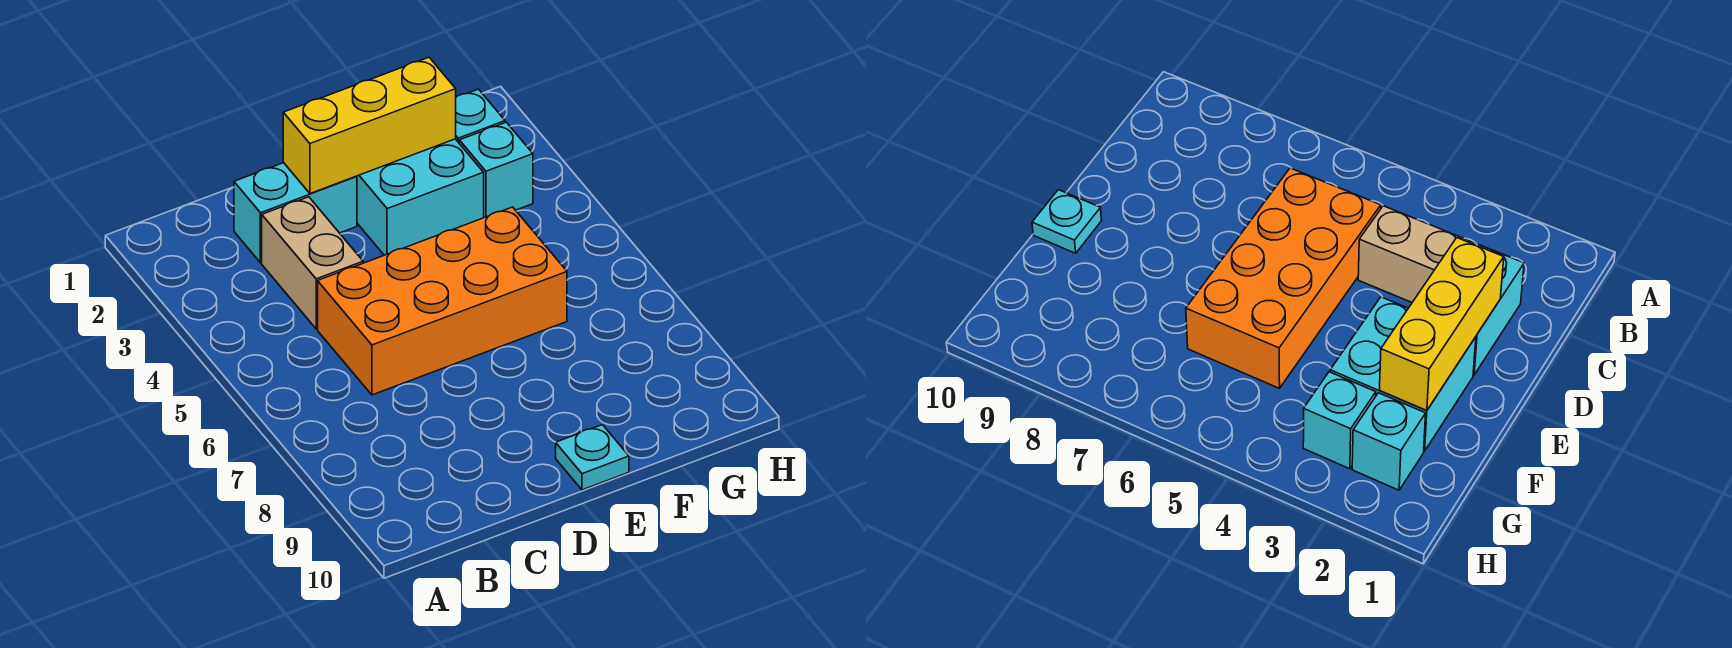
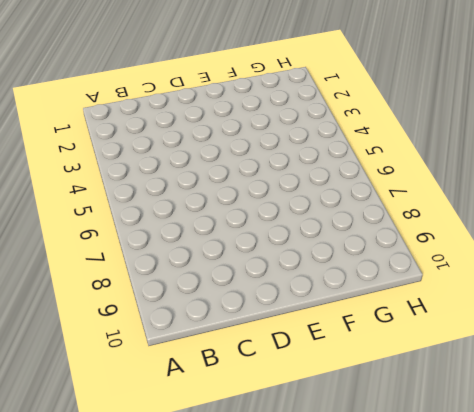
none -> cyan 1x2 brick [234,163,357,263]
none -> tan 1x2 brick [262,197,363,329]

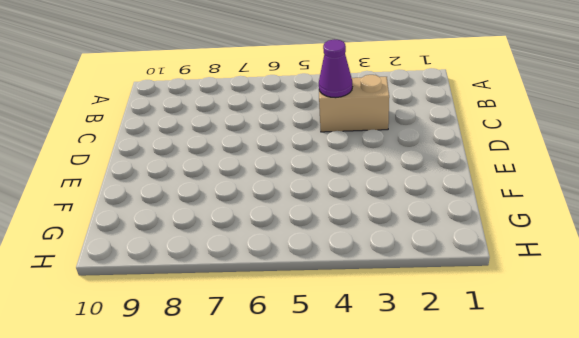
purple 1x1 cone [319,39,352,98] -> none
none -> cyan 1x2 brick [234,163,357,263]
none -> orange 2x4 brick [318,207,567,395]

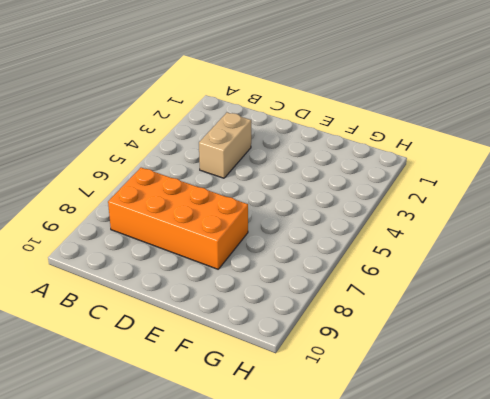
orange 2x4 brick [108,168,248,269] -> orange 2x4 brick moved to [318,207,567,395]
none -> cyan 1x2 brick [234,163,357,263]
none -> cyan 2x2 brick [357,139,484,255]

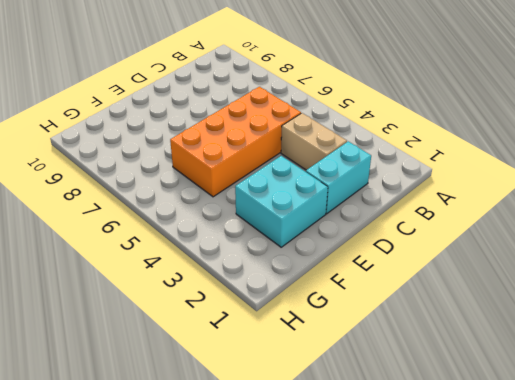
none -> cyan 1x1 plate [556,425,629,490]
none -> cyan 1x1 brick [456,89,505,143]

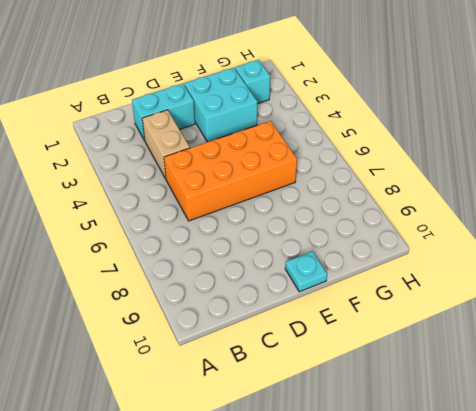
none -> cyan 1x1 brick [459,122,533,218]
none -> yellow 1x3 brick [283,57,456,194]

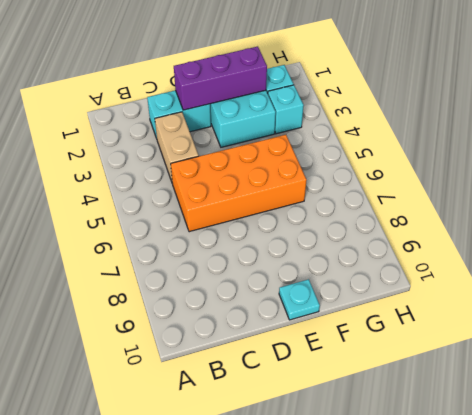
purple 1x3 brick [174,46,267,110] -> yellow 1x3 brick [283,57,456,194]

